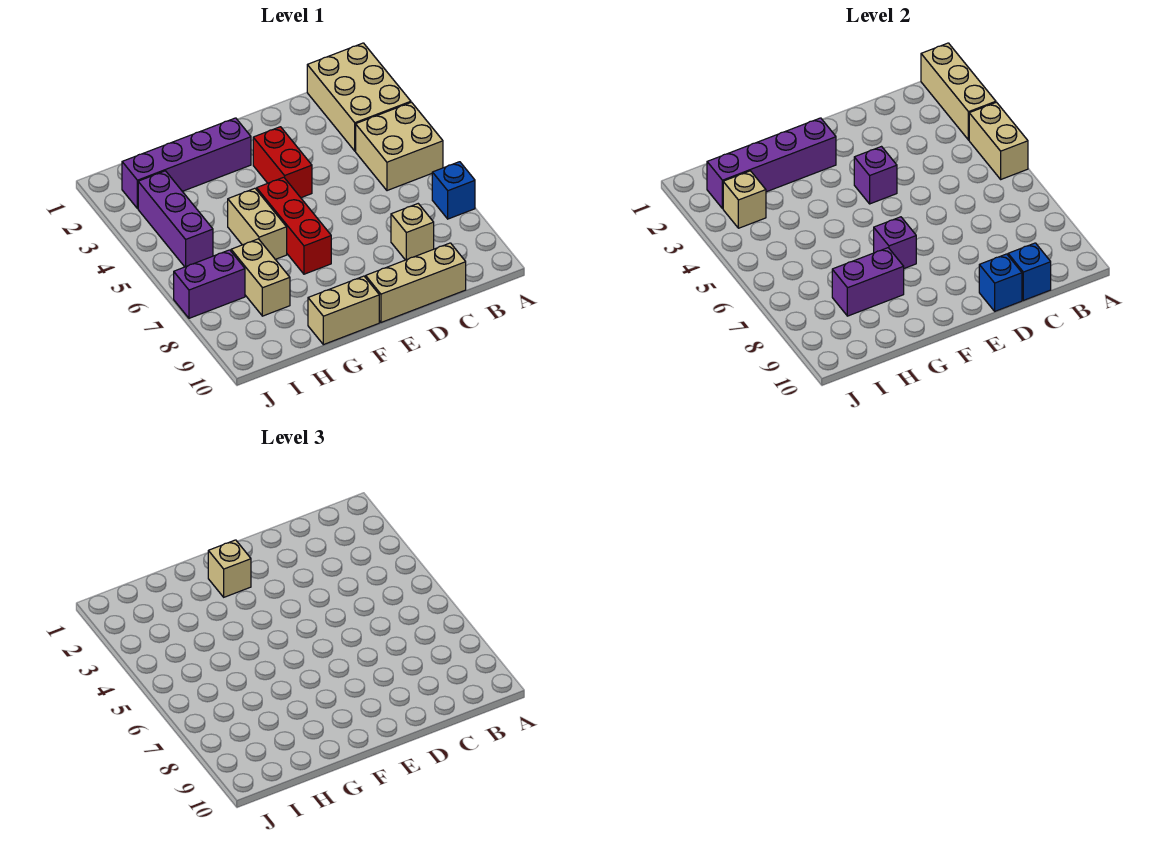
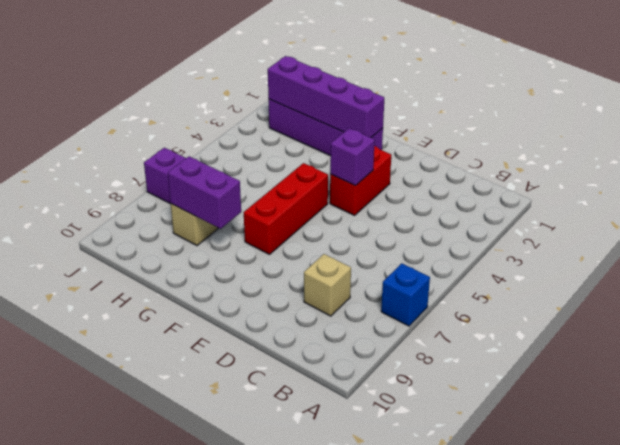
none -> tan 2x3 brick [307,43,411,151]
none -> tan 2x2 brick [356,102,443,191]
none -> tan 1x3 brick [366,243,466,322]

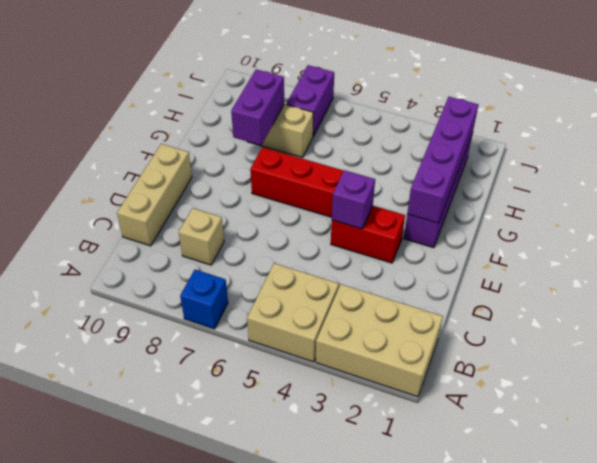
none -> tan 1x2 brick [308,276,379,345]
none -> tan 1x2 brick [228,188,287,259]
none -> purple 1x3 brick [138,171,213,267]

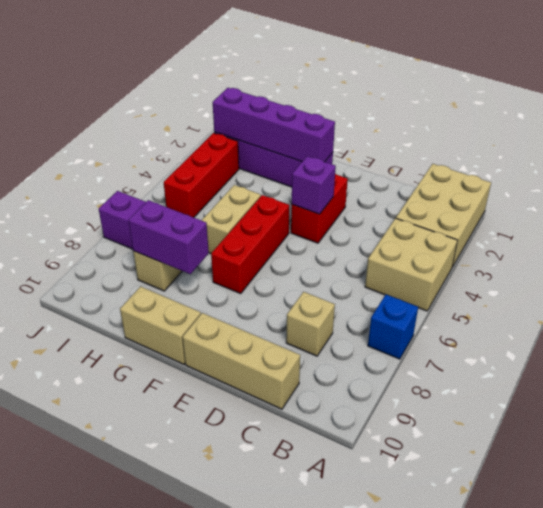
red 1x3 brick [164,133,239,218] -> purple 1x3 brick [138,171,213,267]
none -> tan 1x3 brick [921,43,996,140]
none -> tan 1x2 brick [969,102,1028,179]
none -> blue 1x1 brick [1008,243,1051,300]

